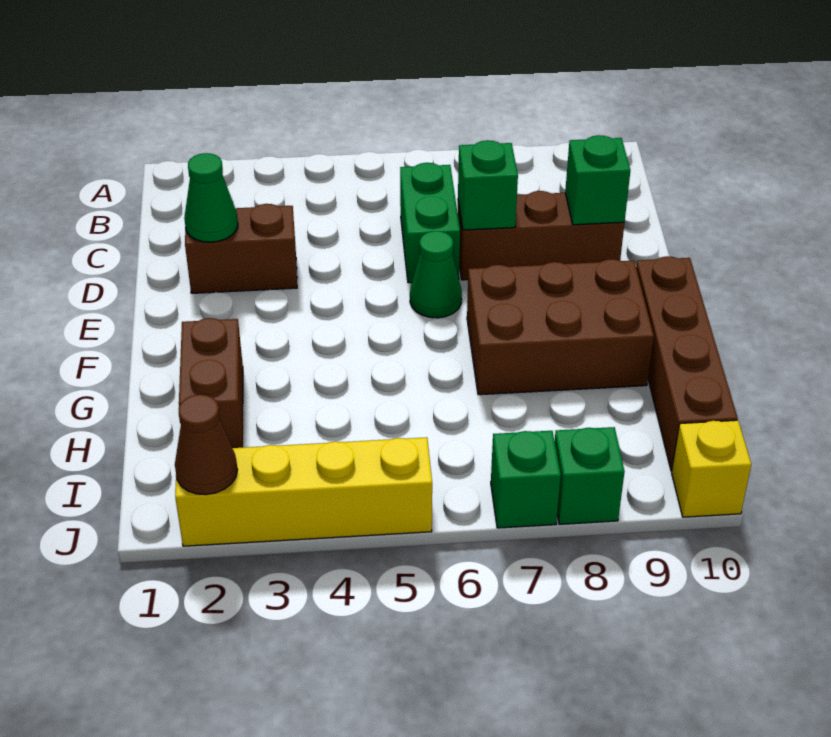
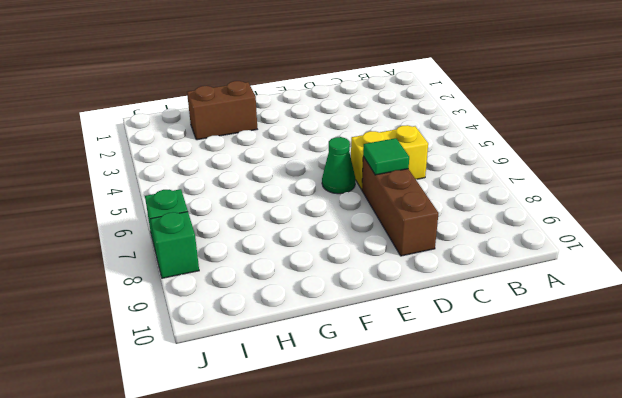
yellow 1x2 brick [351,125,428,190] -> green 1x2 brick [400,163,460,283]
green 1x1 tile [363,138,409,175] -> green 1x1 brick [458,140,518,230]
none -> brown 1x2 brick [185,204,297,293]
none -> brown 2x3 brick [467,259,654,395]
none -> brown 1x4 brick [636,256,738,471]

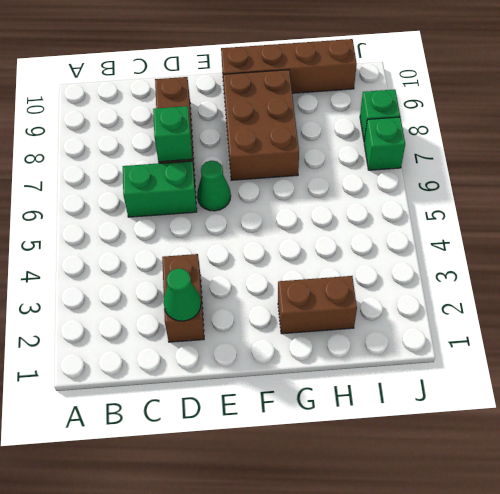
none -> yellow 1x4 brick [175,437,432,546]
none -> yellow 1x1 brick [672,420,751,517]
none -> green 1x1 brick [565,135,630,225]

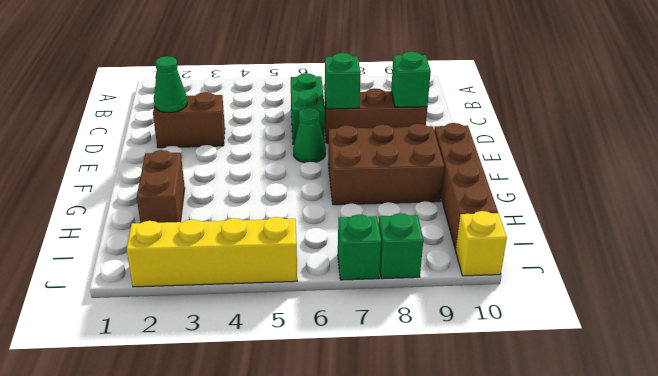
none -> brown 1x1 cone [175,395,237,495]

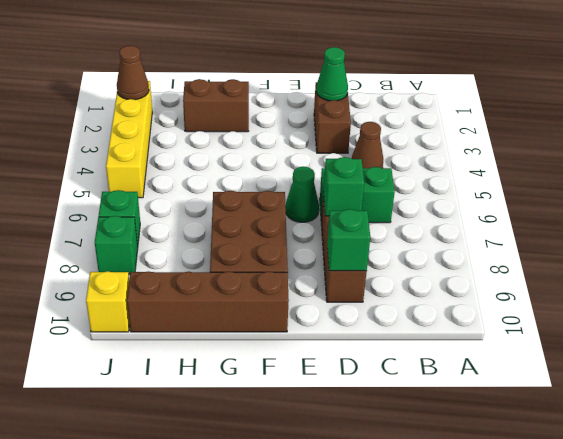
brown 1x1 cone [352,122,383,168] -> none

